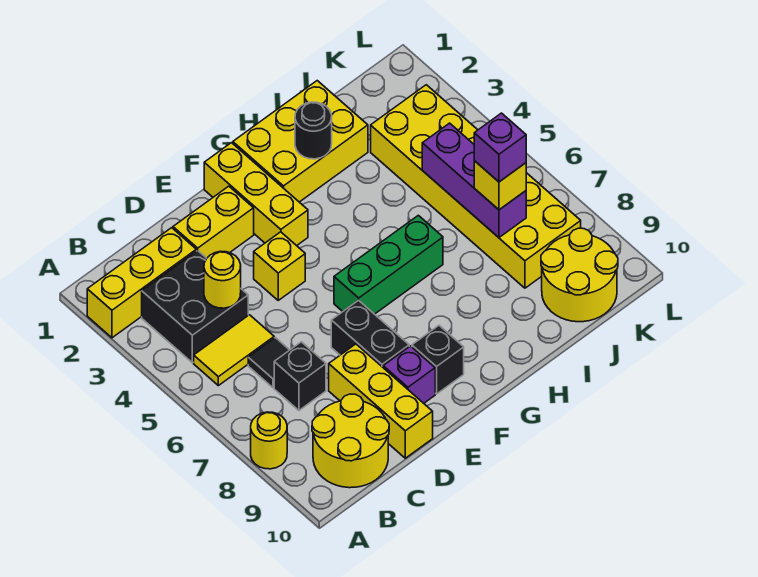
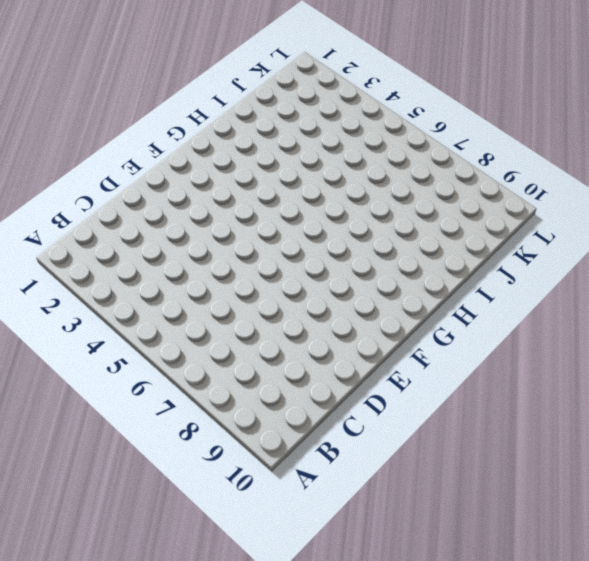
none -> yellow 1x3 brick [87,228,196,338]
none -> yellow 1x1 round brick [251,412,287,469]
none -> black 2x2 brick [142,250,248,363]

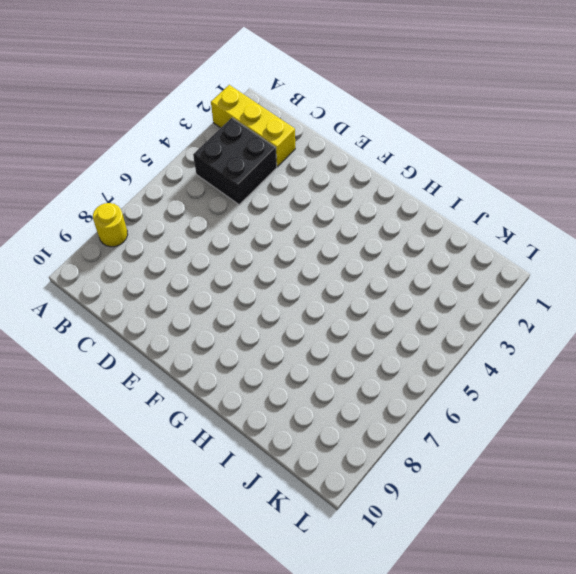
none -> yellow 1x2 tile [194,315,274,386]
none -> yellow 2x2 round brick [312,394,389,488]
none -> black 1x1 tile [248,338,289,388]

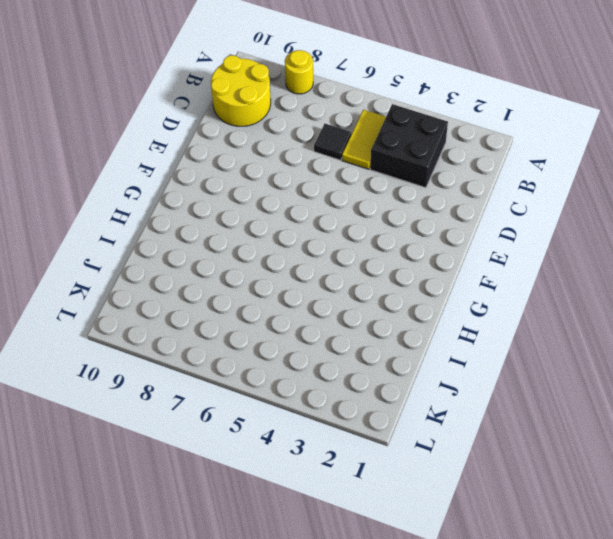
none -> yellow 1x3 brick [87,228,196,338]
none -> black 1x1 brick [274,342,326,410]
none -> yellow 1x2 brick [173,186,254,258]

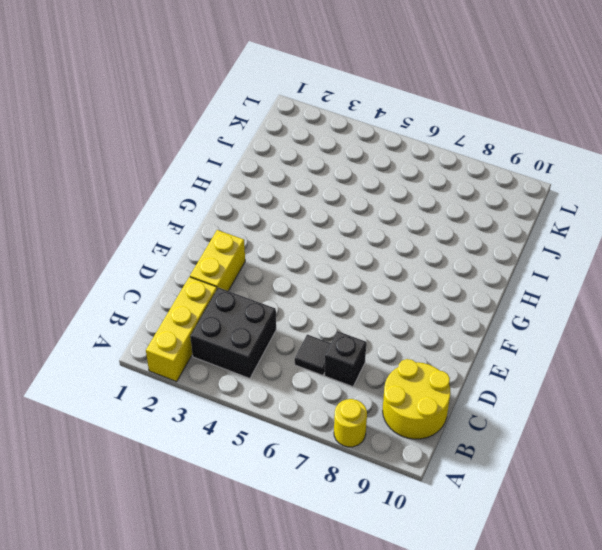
none -> yellow 1x2 tile [194,315,274,386]
none -> yellow 1x3 brick [329,344,433,458]
none -> yellow 1x1 brick [254,232,305,300]

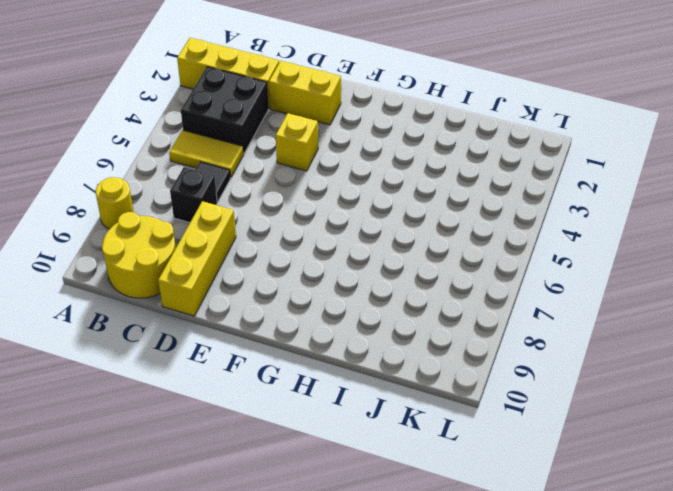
none -> black 1x2 brick [331,300,409,367]
none -> purple 1x1 brick [383,346,435,403]
none -> yellow 1x3 brick [204,143,308,246]

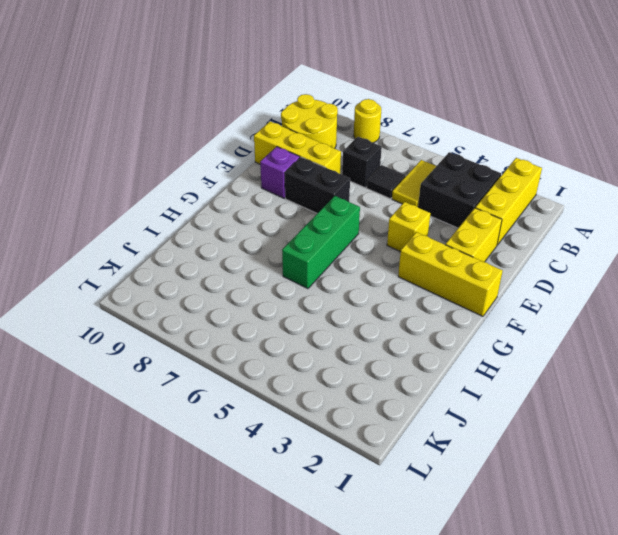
none -> black 1x1 brick [412,326,464,394]
none -> yellow 2x3 brick [233,81,368,202]
none -> yellow 2x6 brick [371,85,581,288]

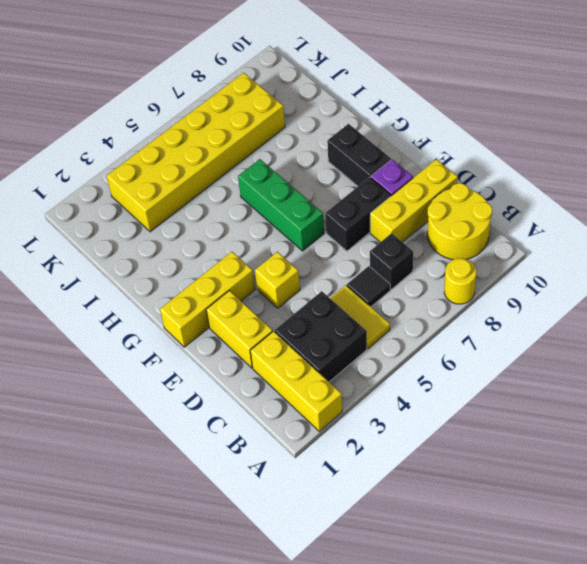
black 1x2 brick [327,124,391,186] -> black 1x1 brick [412,326,464,394]
none -> yellow 2x3 brick [233,81,368,202]
none -> yellow 2x2 round brick [541,228,618,322]
none -> yellow 1x1 round brick [204,251,241,308]

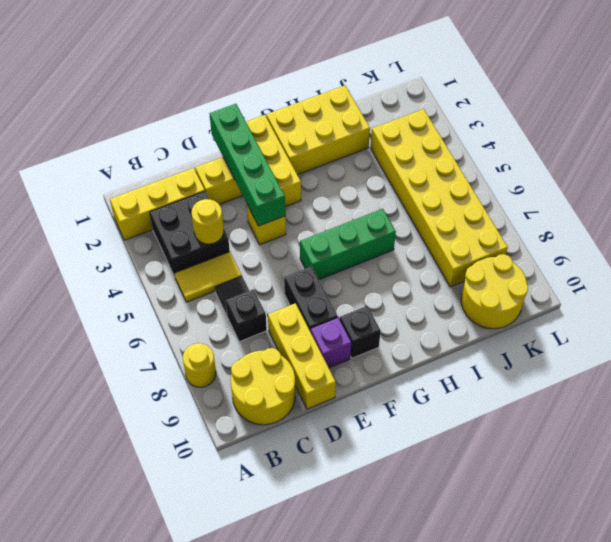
green 1x4 brick [210,104,285,226] -> none
none -> black 1x1 round brick [295,102,332,159]
none -> purple 1x3 brick [422,123,526,237]
none -> yellow 1x1 brick [474,161,526,210]

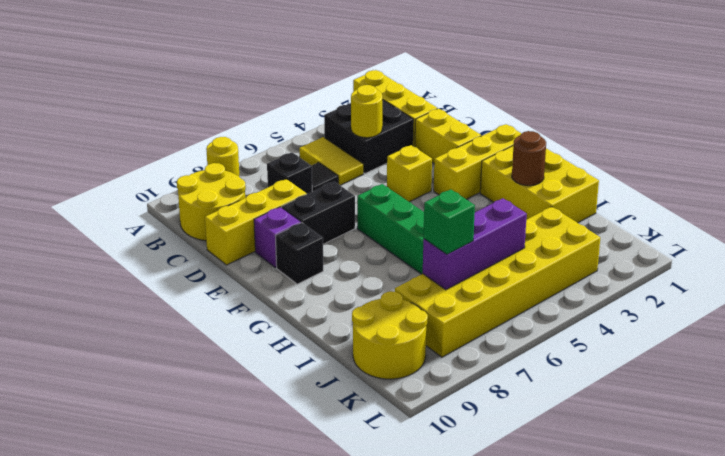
brown 1x1 round brick [512,131,546,186] -> black 1x1 round brick [295,102,332,159]
green 1x1 brick [423,189,475,254] -> yellow 1x1 brick [474,161,526,210]
none -> purple 1x1 brick [474,113,526,182]

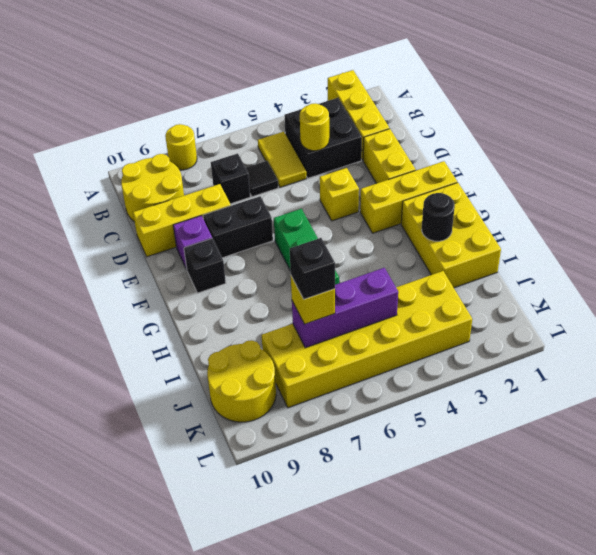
black 1x1 brick [290,238,335,299] -> purple 1x1 brick [474,113,526,182]

